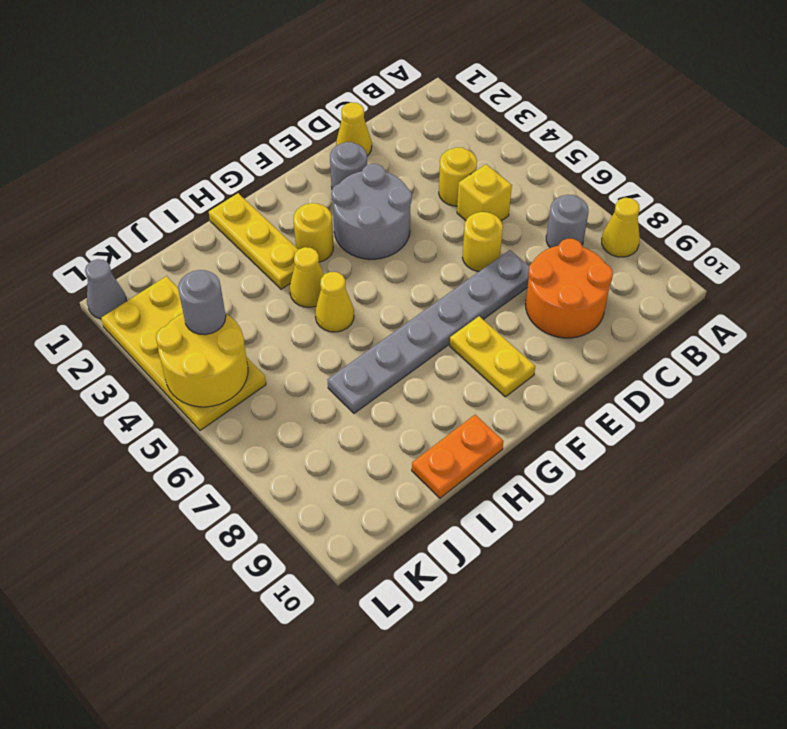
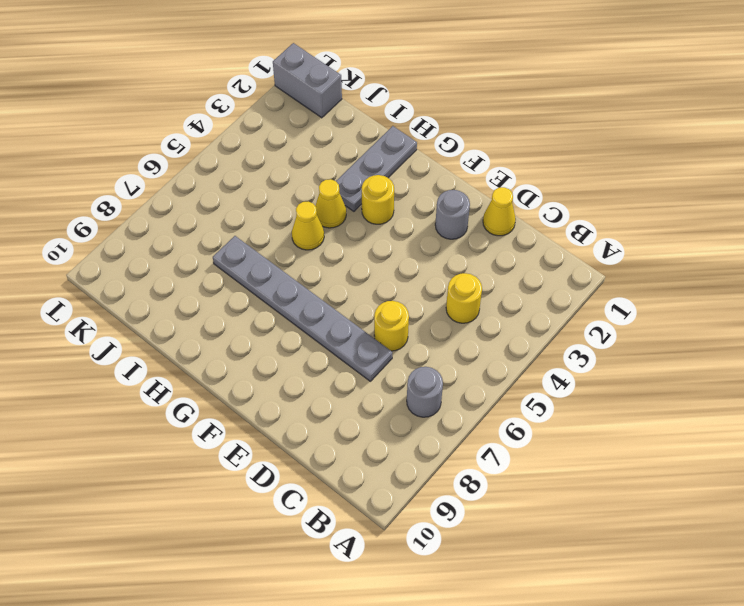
grey 1x3 plate [336,126,417,211] -> yellow 1x3 plate [209,193,299,289]
grey 1x2 brick [273,43,342,118] -> grey 1x1 cone [85,259,127,319]
none -> yellow 1x1 cone [602,198,640,257]
none -> yellow 1x1 brick [457,164,512,221]
none -> orange 2x2 round brick [525,239,613,338]

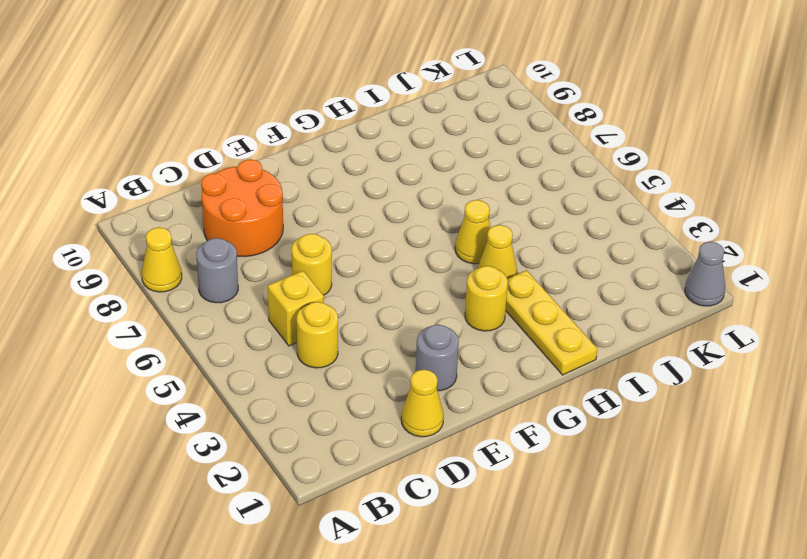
none -> grey 1x6 plate [328,250,529,413]
none -> grey 2x2 round brick [331,164,412,259]
none -> yellow 1x2 plate [450,316,535,397]

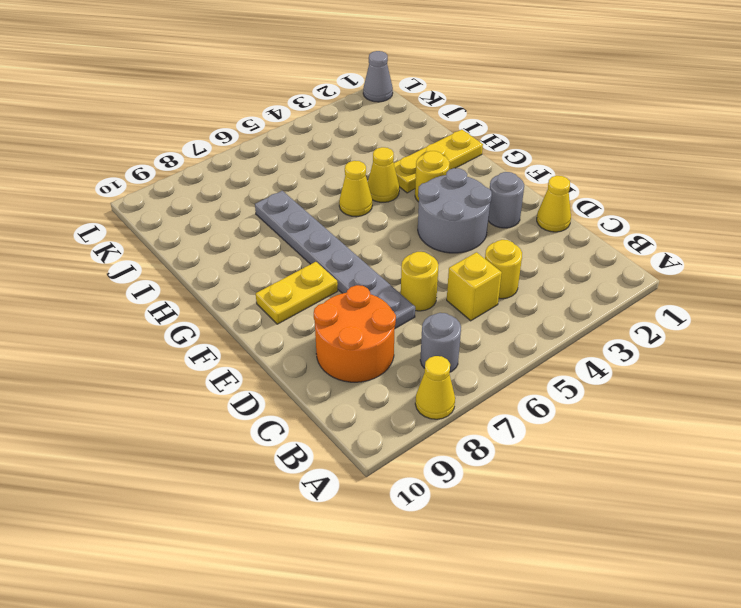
none -> orange 1x2 plate [412,415,503,498]
none -> yellow 2x4 plate [101,276,266,430]
none -> yellow 2x2 round brick [156,314,248,407]

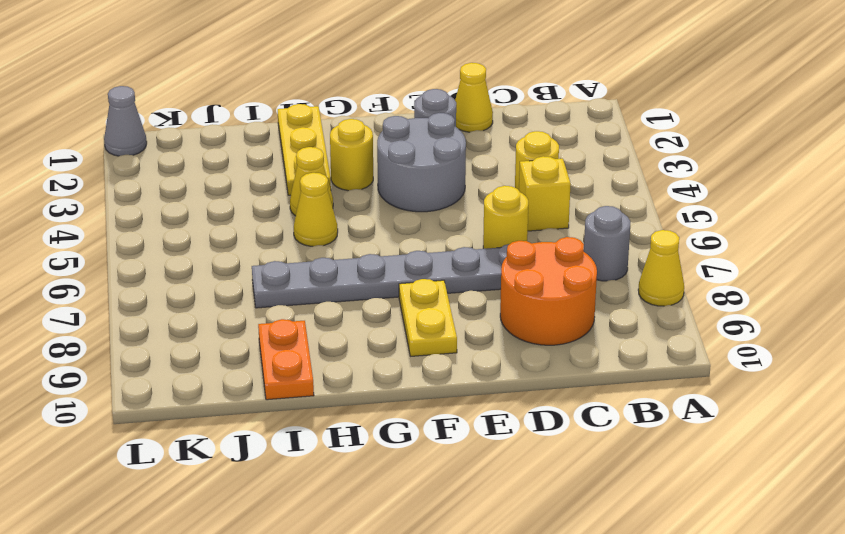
orange 1x2 plate [258,319,314,400] -> orange 1x2 plate turned to [412,415,503,498]
none -> yellow 2x4 plate [101,276,266,430]
none -> yellow 2x2 round brick [156,314,248,407]
none -> grey 1x1 round brick [178,270,226,335]

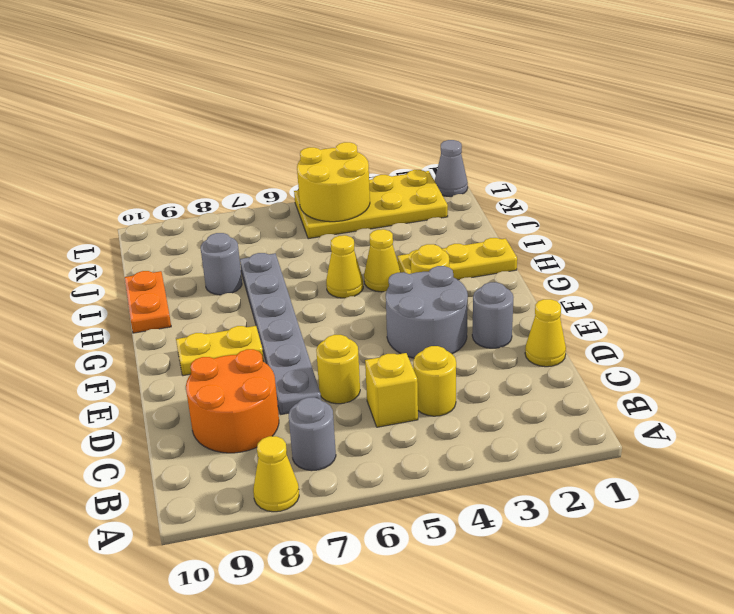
grey 1x1 round brick [201,233,242,295] -> grey 1x1 round brick moved to [178,270,226,335]

